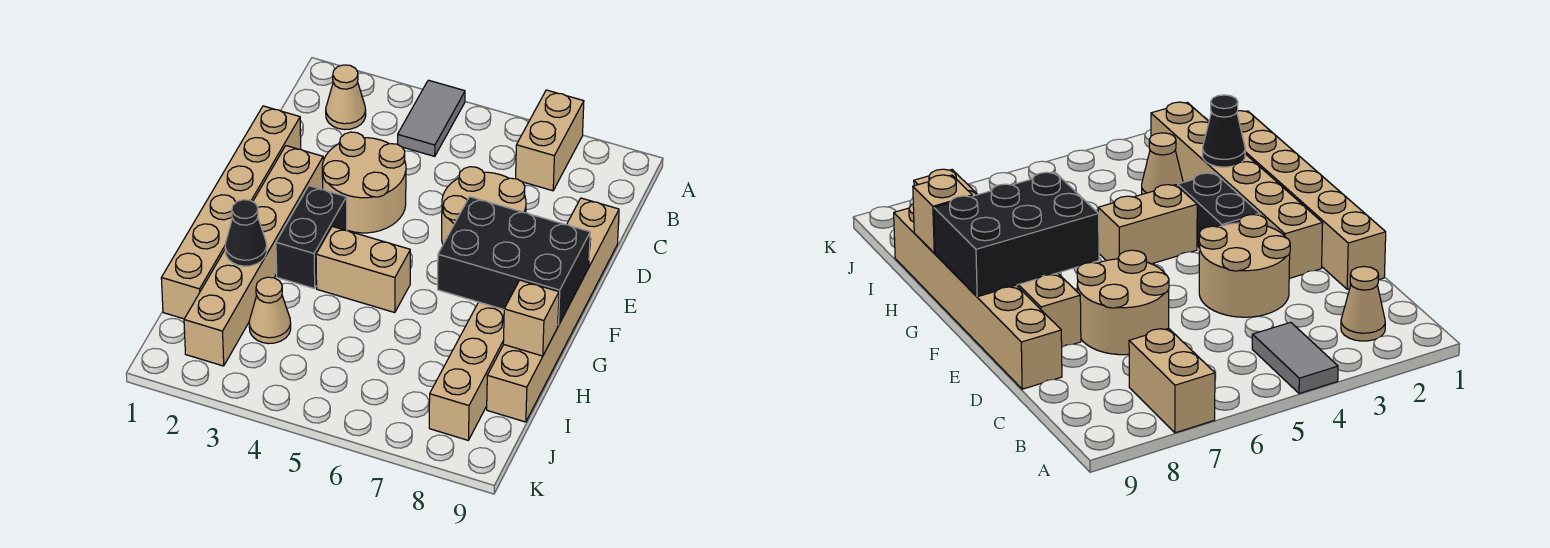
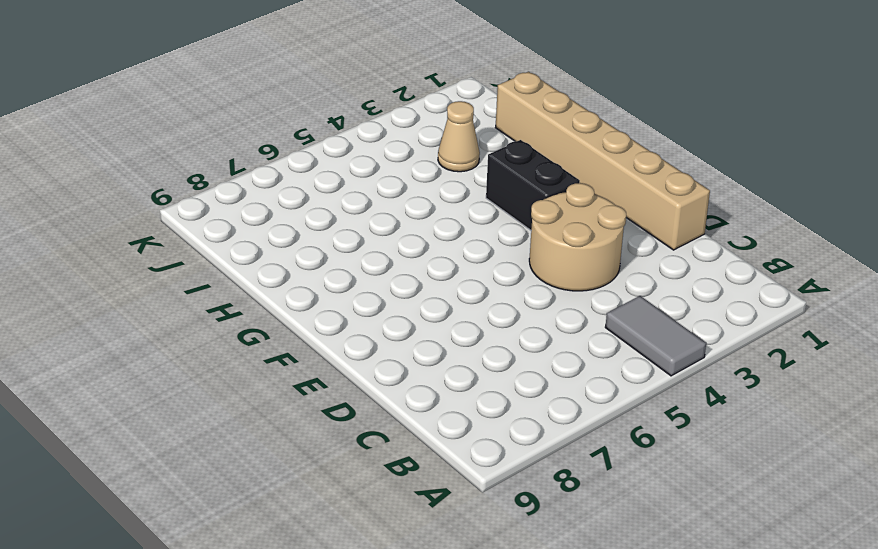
none -> tan 1x2 brick [516,90,584,191]
none -> tan 1x1 cone [326,65,366,130]
none -> tan 2x2 round brick [442,167,526,244]

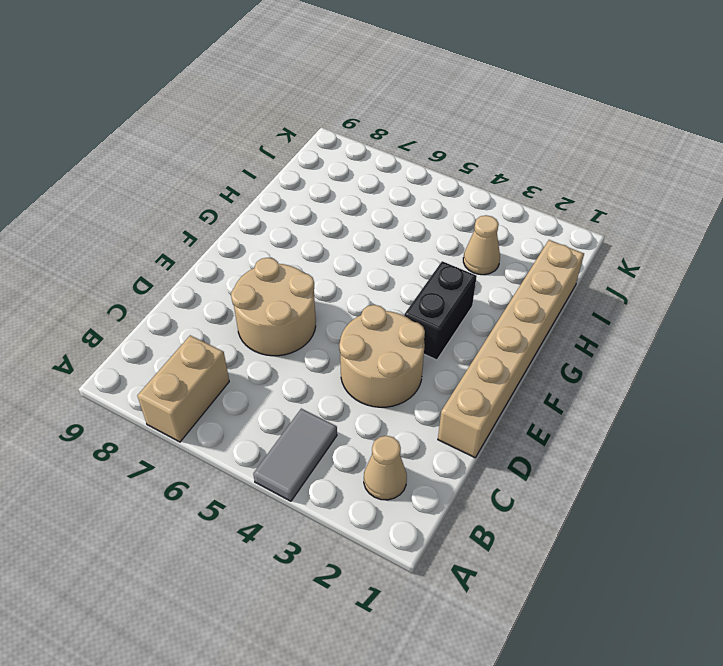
none -> tan 1x6 brick [487,198,619,422]
none -> tan 1x6 brick [184,146,323,366]
none -> tan 1x6 brick [429,302,504,440]

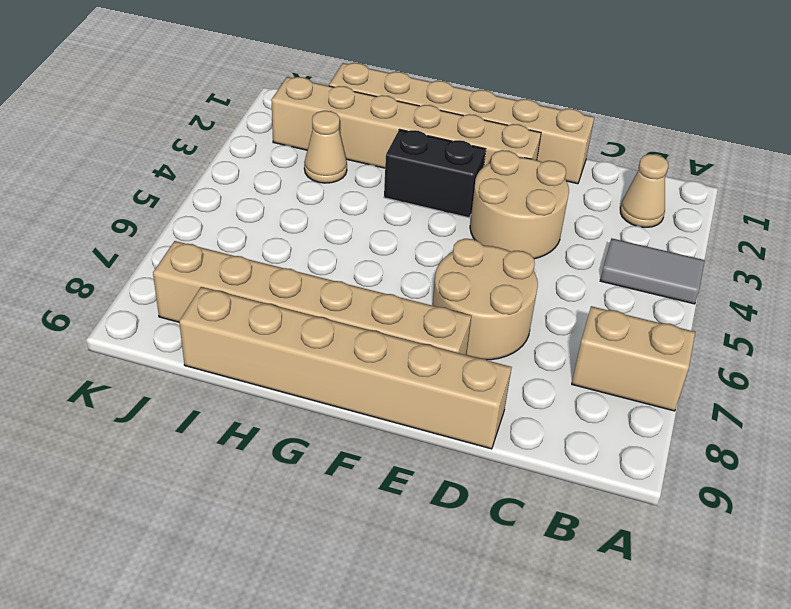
none -> tan 1x2 brick [316,226,410,313]
none -> black 2x3 brick [438,197,590,326]
none -> black 1x1 cone [225,200,267,266]

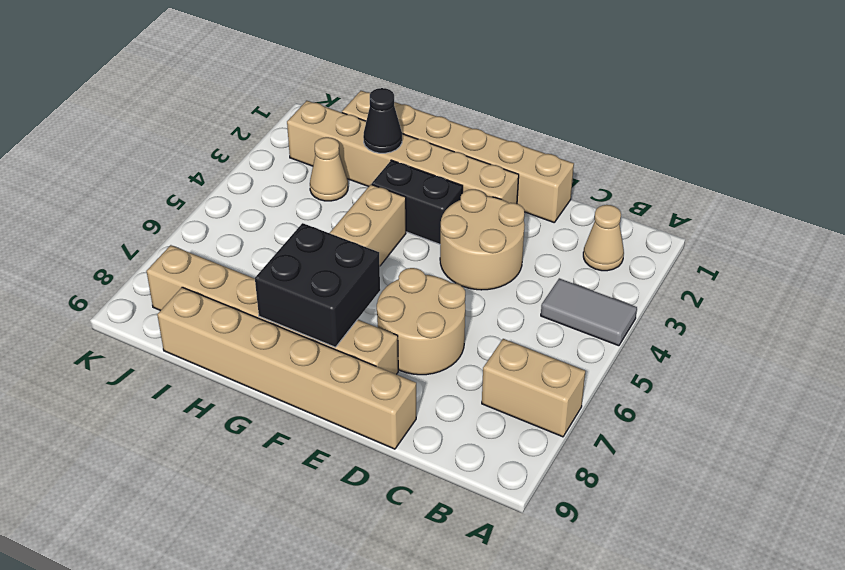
black 2x2 brick [255,223,380,347] -> black 2x3 brick [438,197,590,326]
none -> tan 1x1 brick [503,280,559,356]

